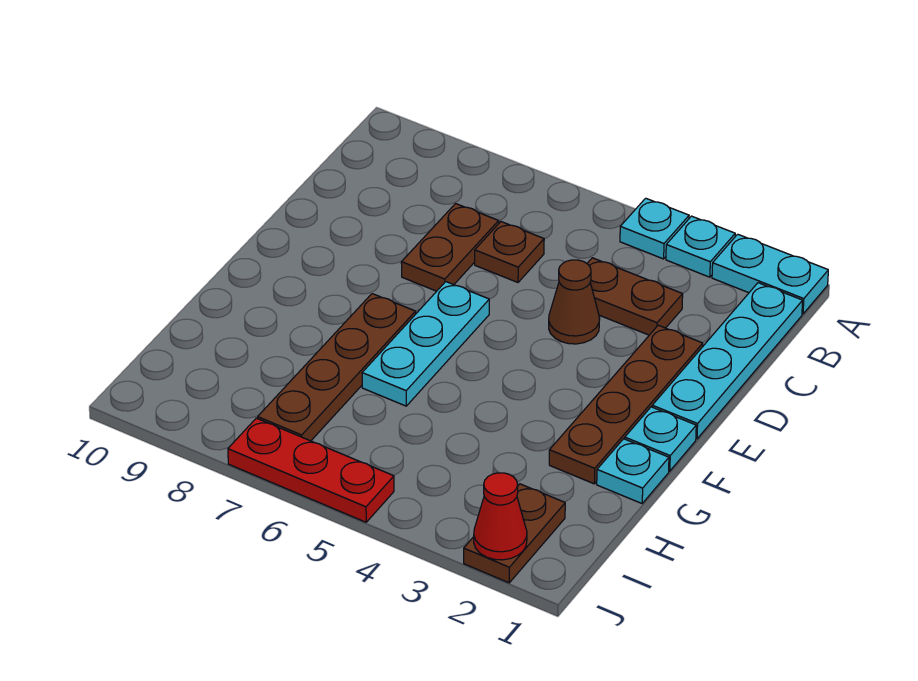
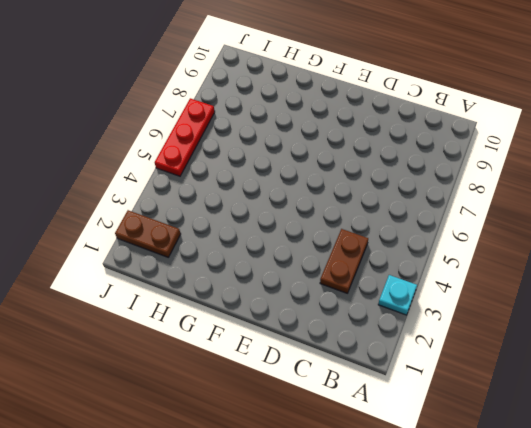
none -> cyan 1x2 plate [712,234,828,314]
none -> cyan 1x1 plate [620,198,689,259]
none -> cyan 1x4 plate [652,283,803,439]

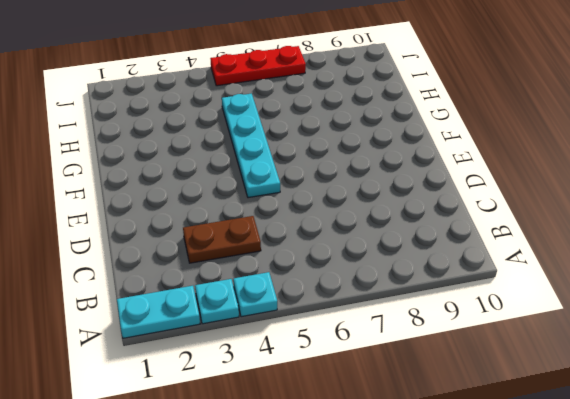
cyan 1x4 plate [222,94,280,198] -> cyan 1x4 plate moved to [652,283,803,439]
none -> brown 1x1 plate [475,222,544,282]
none -> brown 1x2 plate [401,204,499,291]
none -> brown 1x4 plate [549,325,703,484]

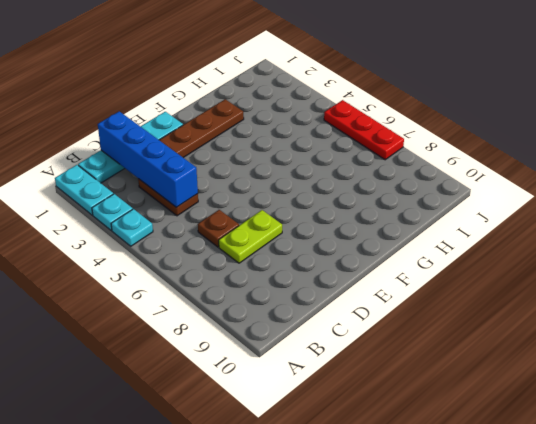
blue 1x4 brick [98,111,198,207] -> none
lime 1x2 plate [219,210,282,263] -> brown 1x2 plate [401,204,499,291]
none -> brown 1x1 cone [549,260,600,344]
none -> cyan 1x3 plate [362,282,489,406]
none -> cyan 1x1 plate [625,407,696,471]

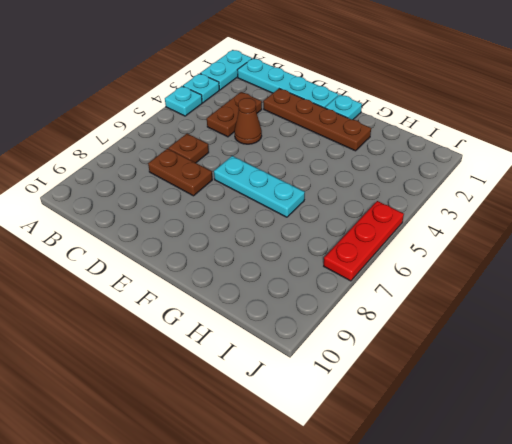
none -> brown 1x4 plate [258,294,416,441]
none -> cyan 1x1 plate [597,439,669,503]
none -> brown 1x2 plate [464,484,565,583]

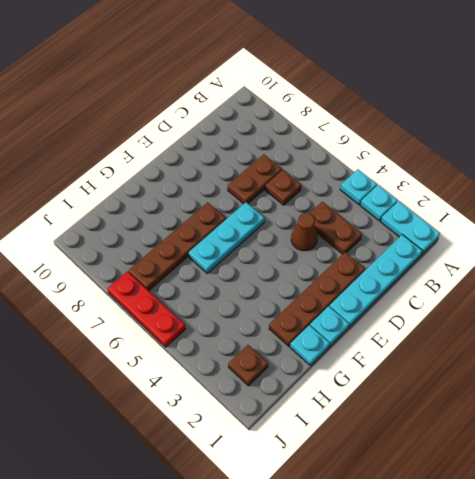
brown 1x1 plate [228,345,268,386] -> brown 1x2 plate [464,484,565,583]
none -> red 1x1 cone [474,473,527,560]

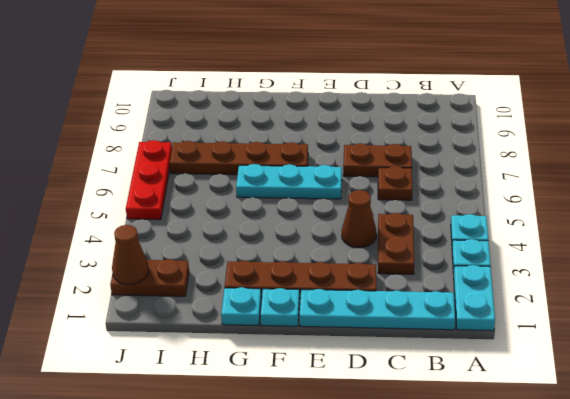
brown 1x1 cone [112,225,149,284] -> red 1x1 cone [474,473,527,560]

